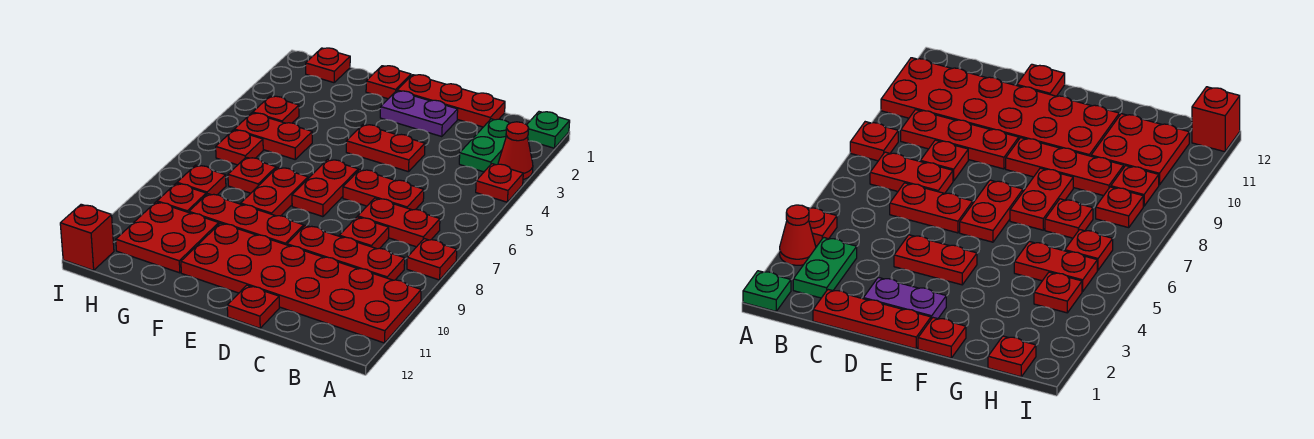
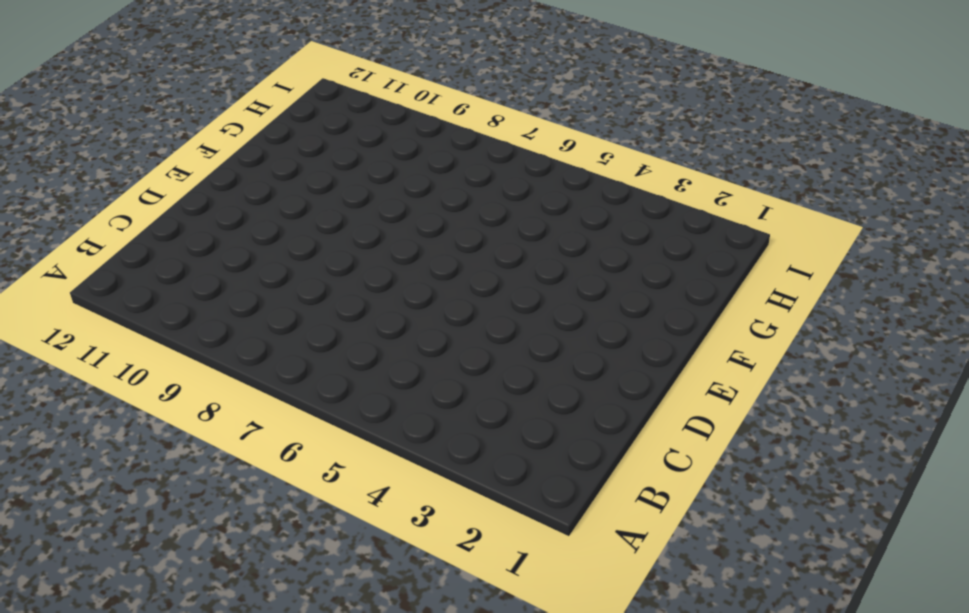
none -> green 1x1 plate [527,112,570,148]
none -> red 1x1 cone [498,122,533,180]
none -> red 1x1 plate [476,164,523,202]

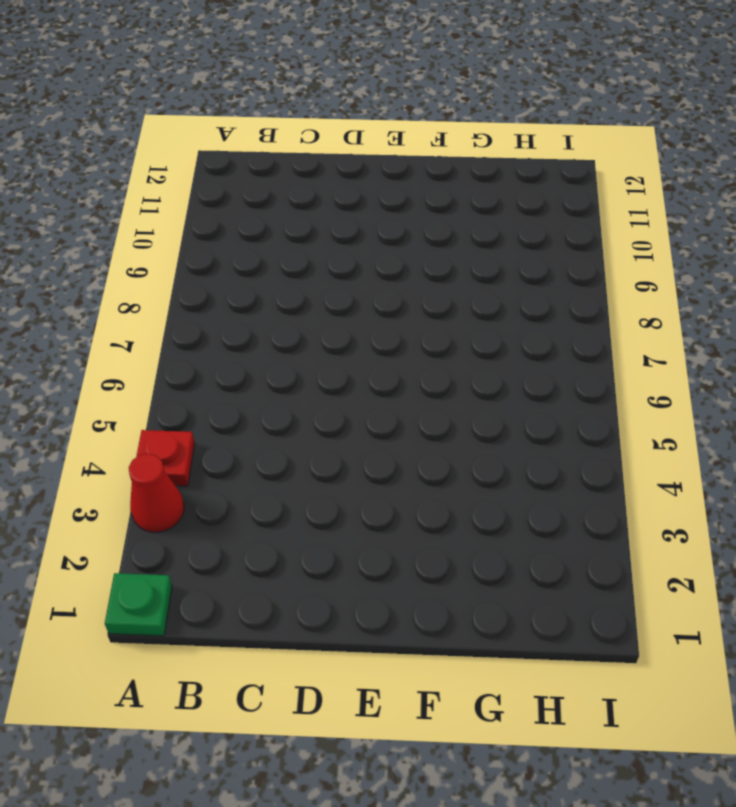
none -> red 1x1 plate [407,239,457,280]
none -> red 2x6 plate [181,223,421,343]
none -> green 1x2 plate [459,119,509,172]

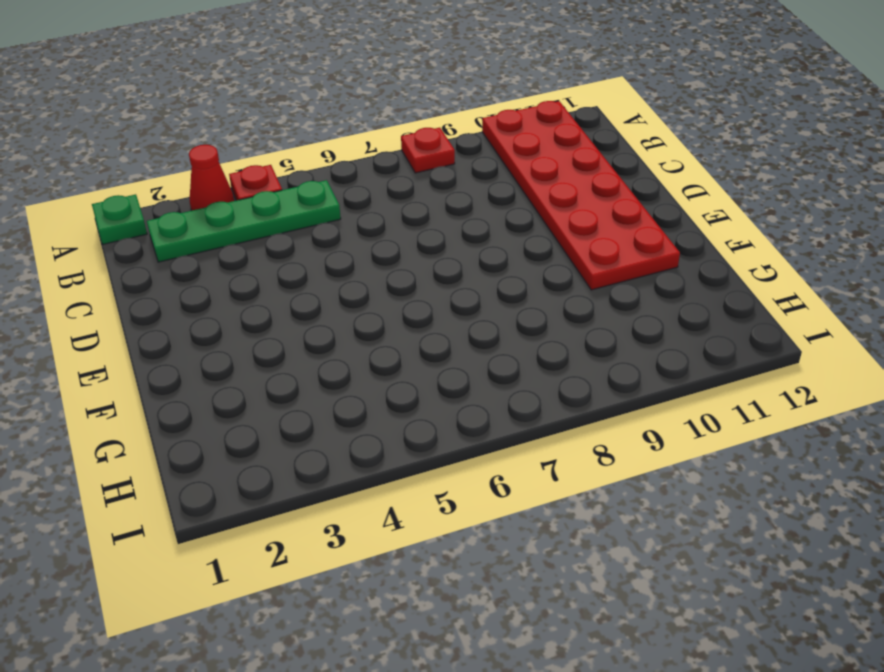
green 1x4 plate [147,180,341,262] -> green 1x2 plate [459,119,509,172]
none -> red 1x2 plate [358,198,440,247]
none -> red 1x3 plate [287,225,405,280]
none -> red 1x3 plate [397,75,505,127]

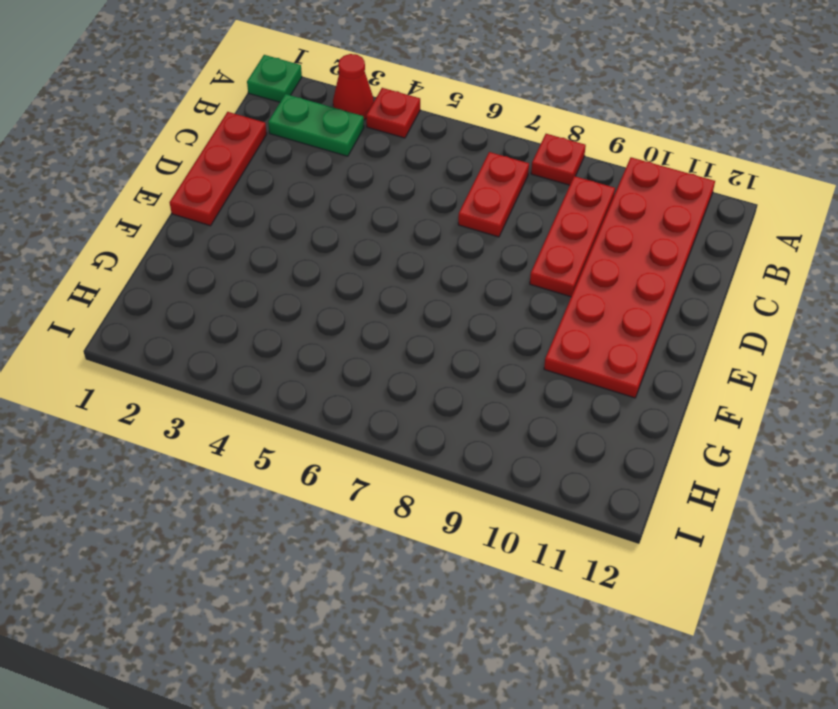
none -> red 1x2 plate [343,169,424,210]
none -> red 1x1 plate [339,217,389,249]
none -> purple 1x2 plate [380,91,458,137]

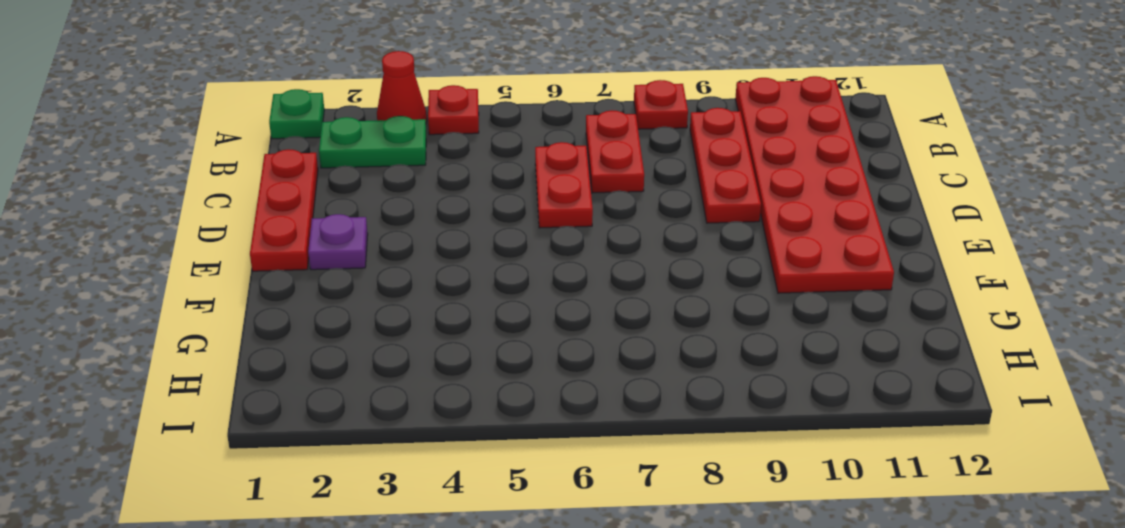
purple 1x1 plate [308,214,368,270] -> purple 1x2 plate [380,91,458,137]
none -> red 1x1 plate [339,217,389,249]
none -> red 1x2 plate [346,125,425,172]
none -> red 1x1 plate [227,285,279,328]

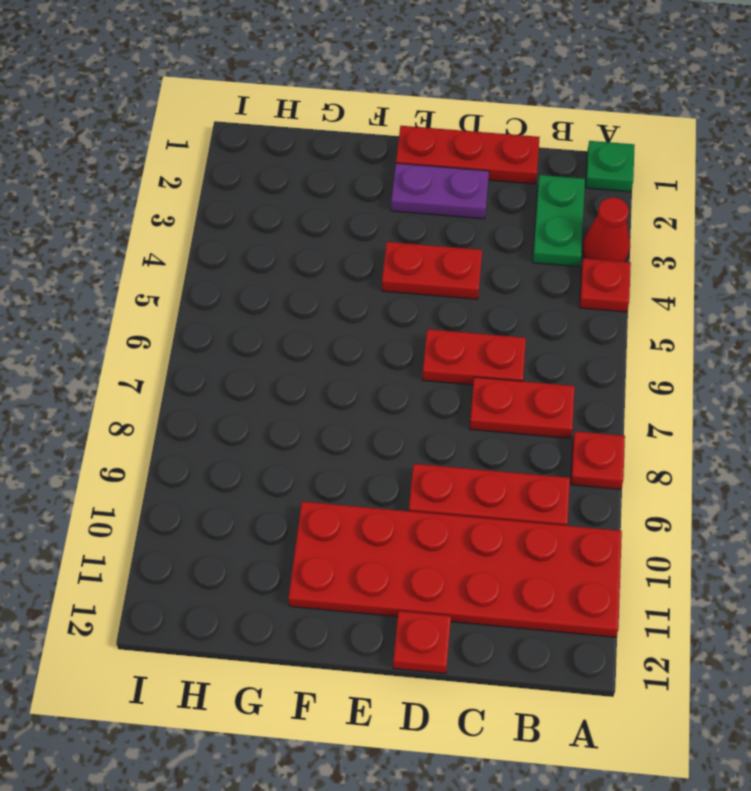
none -> red 1x1 plate [339,217,389,249]
none -> red 1x2 plate [292,159,358,217]
none -> red 1x3 plate [189,194,304,245]

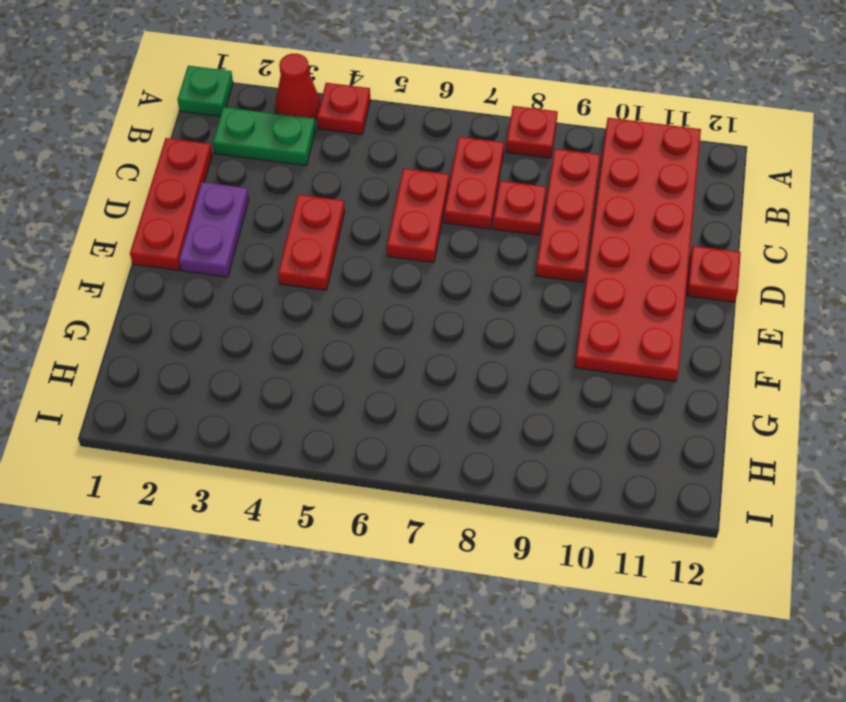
none -> red 1x2 plate [292,159,358,217]
none -> red 1x3 plate [189,194,304,245]
none -> red 1x1 plate [366,66,411,99]

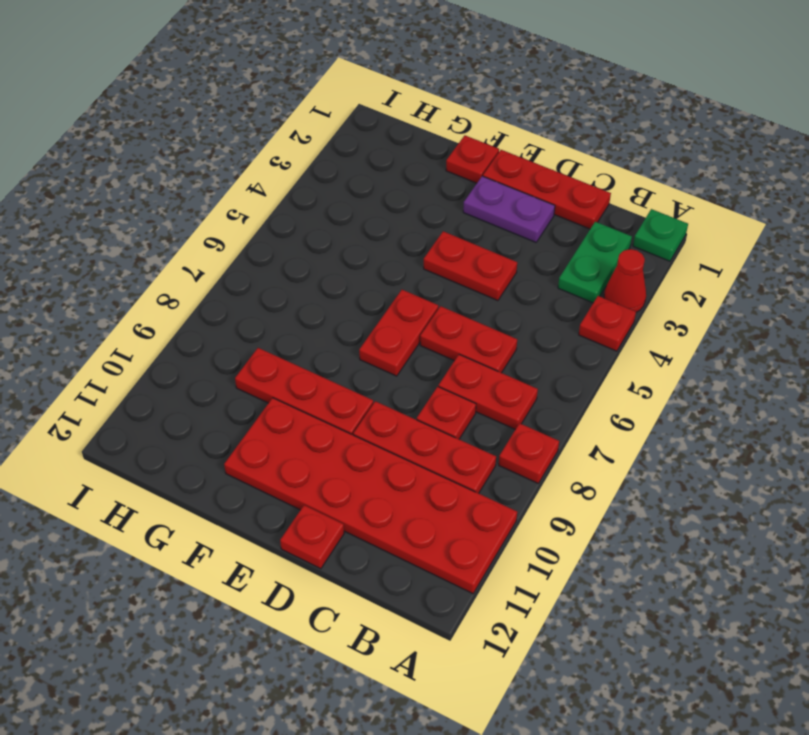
none -> red 1x2 plate [241,167,308,216]
none -> red 1x2 plate [234,113,312,159]
none -> red 1x1 plate [228,157,276,193]

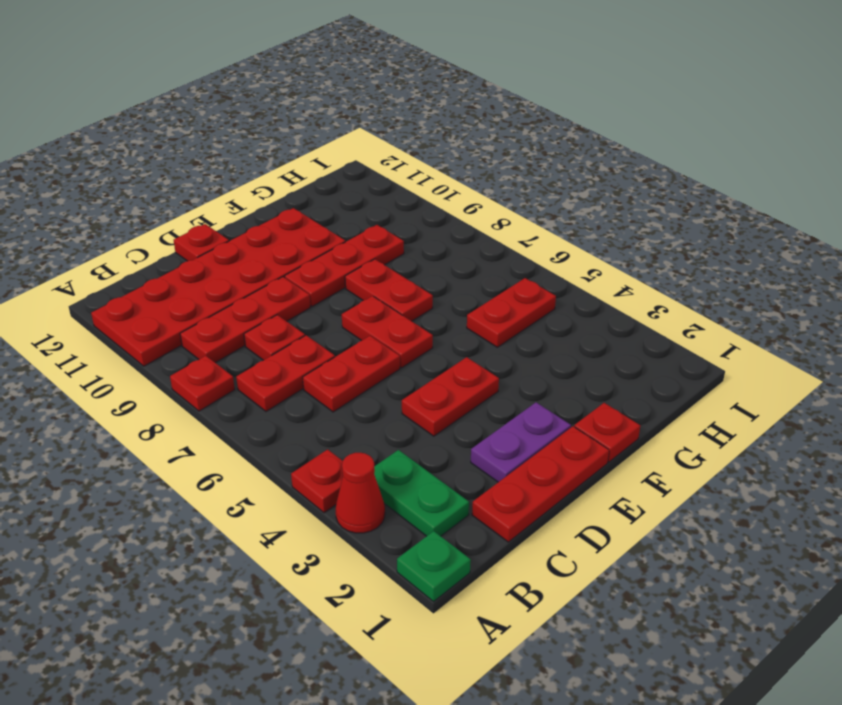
none -> red 1x1 plate [228,157,276,193]
none -> red 2x2 plate [116,202,219,273]
none -> red 1x1 plate [306,48,350,83]

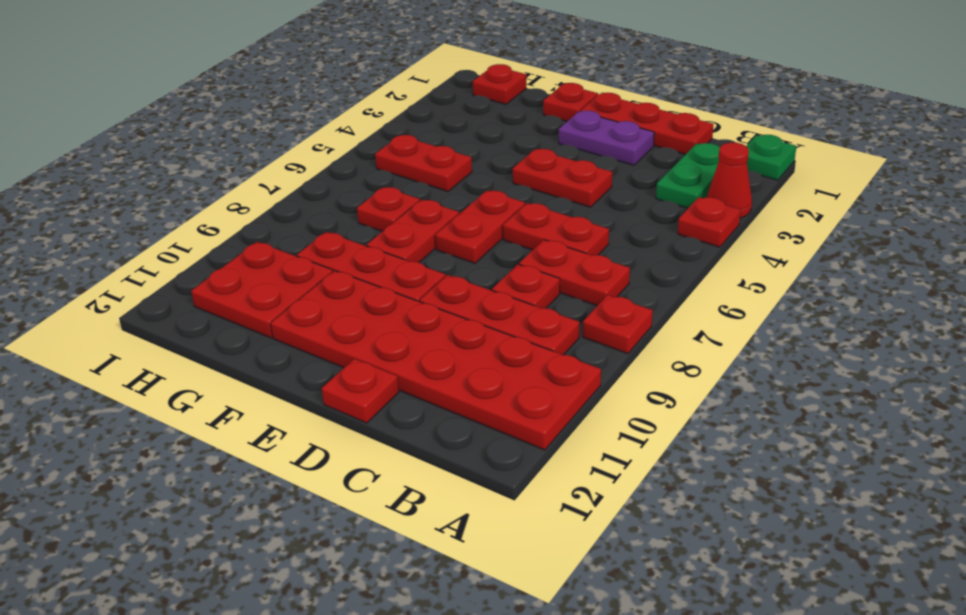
none -> red 1x1 plate [253,96,299,123]
none -> red 1x1 plate [216,130,263,165]
none -> red 1x1 plate [177,165,226,195]

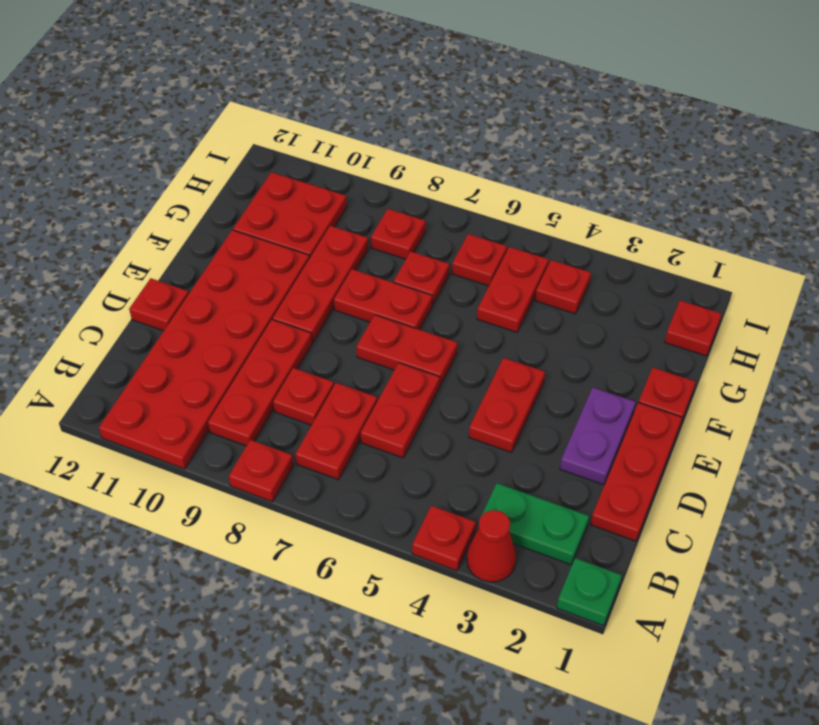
none -> red 1x1 plate [157,183,206,212]
none -> red 1x1 brick [60,204,114,270]

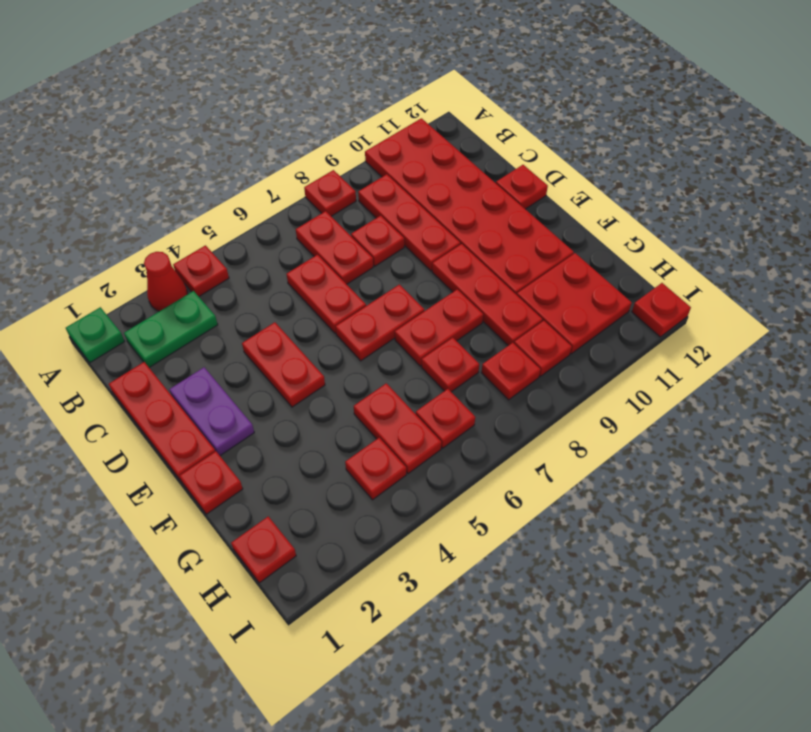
red 1x1 plate [632,283,691,337] -> red 1x1 brick [60,204,114,270]

